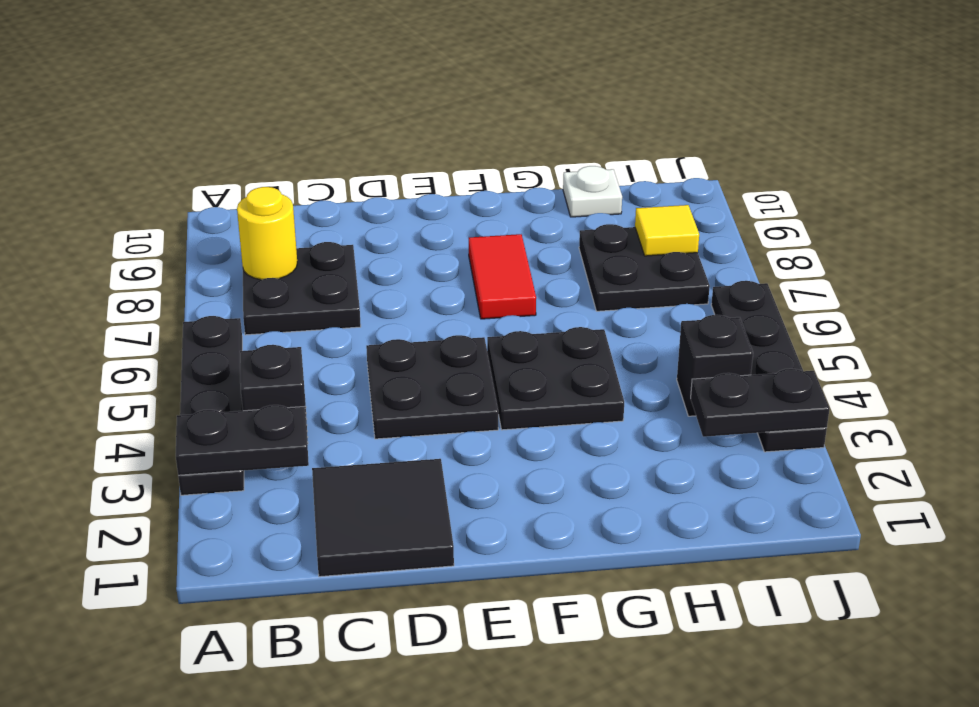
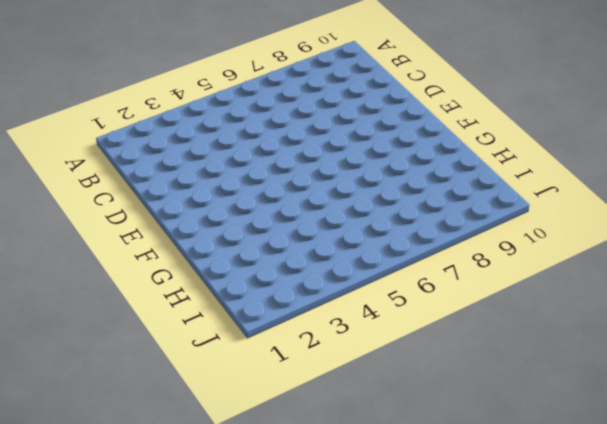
none -> black 1x4 plate [178,316,244,495]
none -> black 1x1 brick [240,345,308,444]
none -> black 2x2 plate [243,242,361,335]

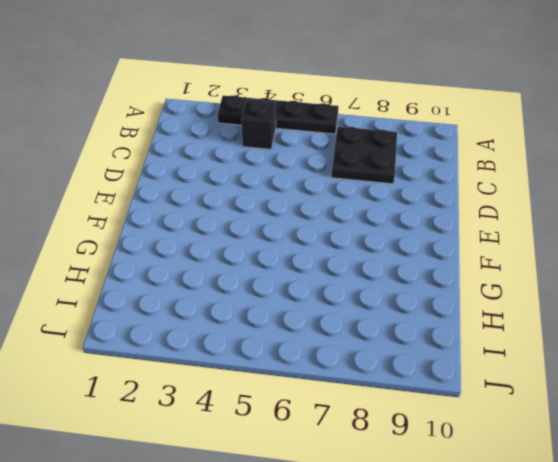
none -> black 2x2 tile [312,459,454,577]
none -> black 2x2 plate [366,335,498,439]
none -> black 2x2 plate [487,327,624,430]

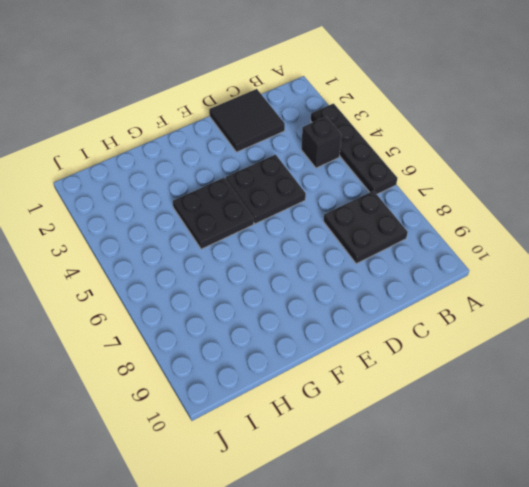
none -> red 1x2 tile [469,234,536,319]
none -> black 2x2 plate [579,224,710,311]
none -> white 1x1 plate [563,166,622,217]

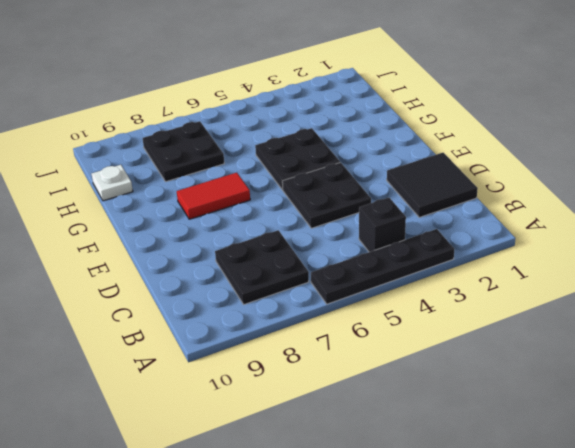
none -> black 1x1 brick [677,315,753,416]
none -> black 1x4 plate [711,281,827,452]
none -> black 1x2 plate [176,405,309,475]

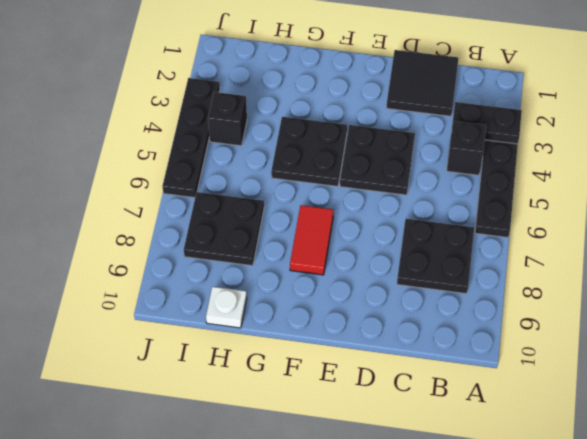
none -> yellow 1x1 round brick [237,187,297,280]
none -> black 1x2 plate [691,369,830,437]
none -> yellow 1x1 tile [635,205,699,256]

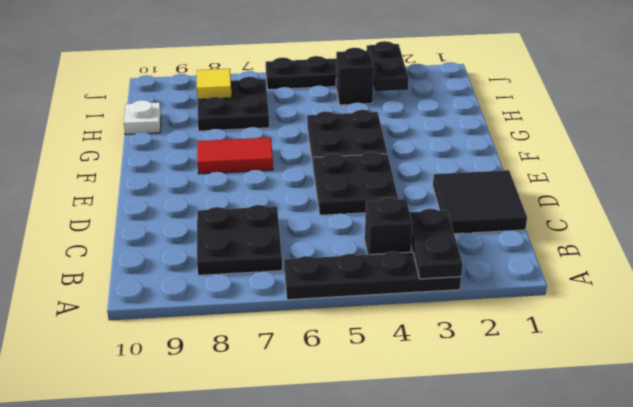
none -> yellow 1x1 round brick [237,187,297,280]

